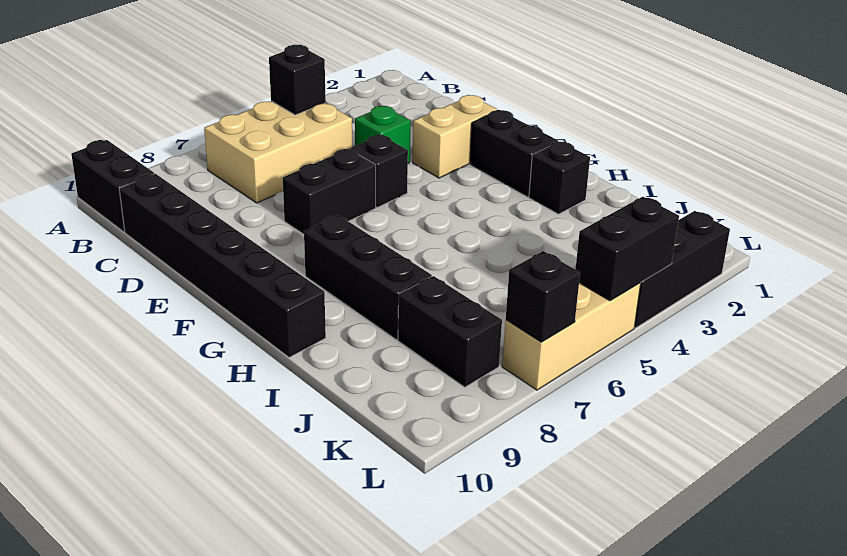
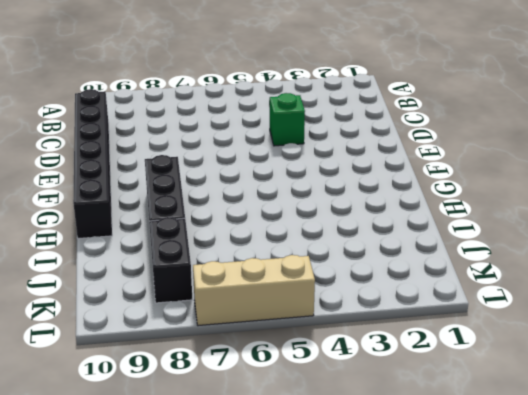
none -> black 1x2 brick [71,140,154,232]
none -> tan 2x3 brick [204,101,352,203]
none -> tan 1x2 brick [413,95,498,178]

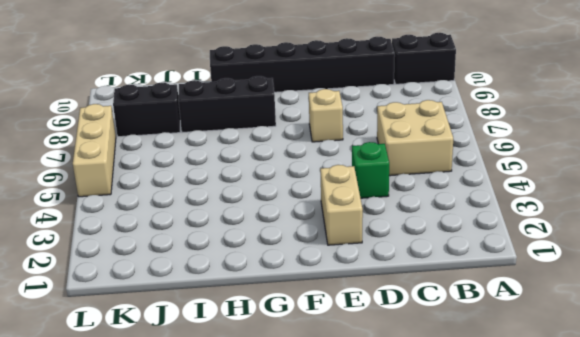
tan 2x2 brick [377,100,453,176] -> tan 2x3 brick [204,101,352,203]
tan 1x1 brick [309,89,343,142] -> black 1x2 brick [283,149,376,234]
none -> black 1x1 brick [350,135,408,207]
none -> black 1x2 brick [470,110,558,197]
none -> black 1x1 brick [529,142,590,214]

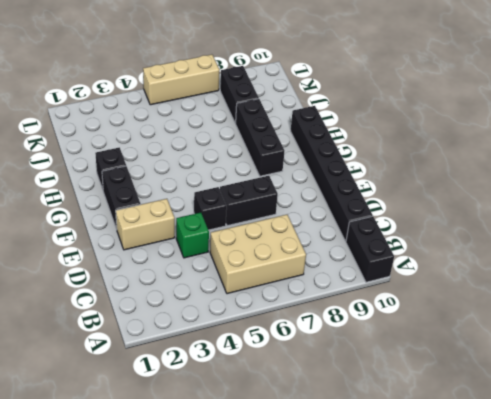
none -> black 1x3 brick [634,211,730,328]
none -> black 1x1 brick [269,45,326,115]
none -> black 1x2 brick [575,197,679,301]

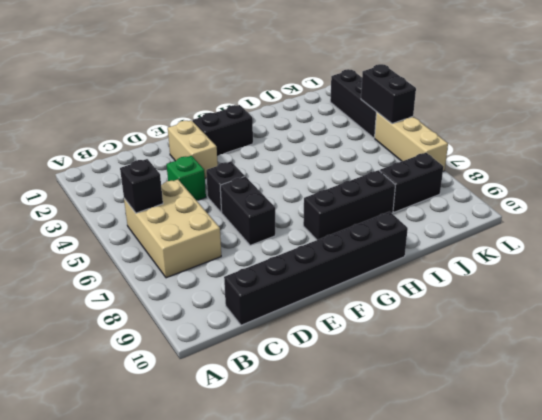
none -> black 1x2 brick [71,140,154,232]
none -> black 1x1 brick [529,142,590,214]
none -> black 1x1 brick [506,251,580,342]

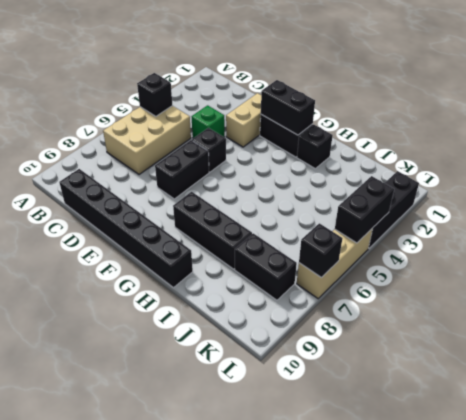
black 1x2 brick [261,80,315,135] -> black 1x2 brick moved to [71,140,154,232]

